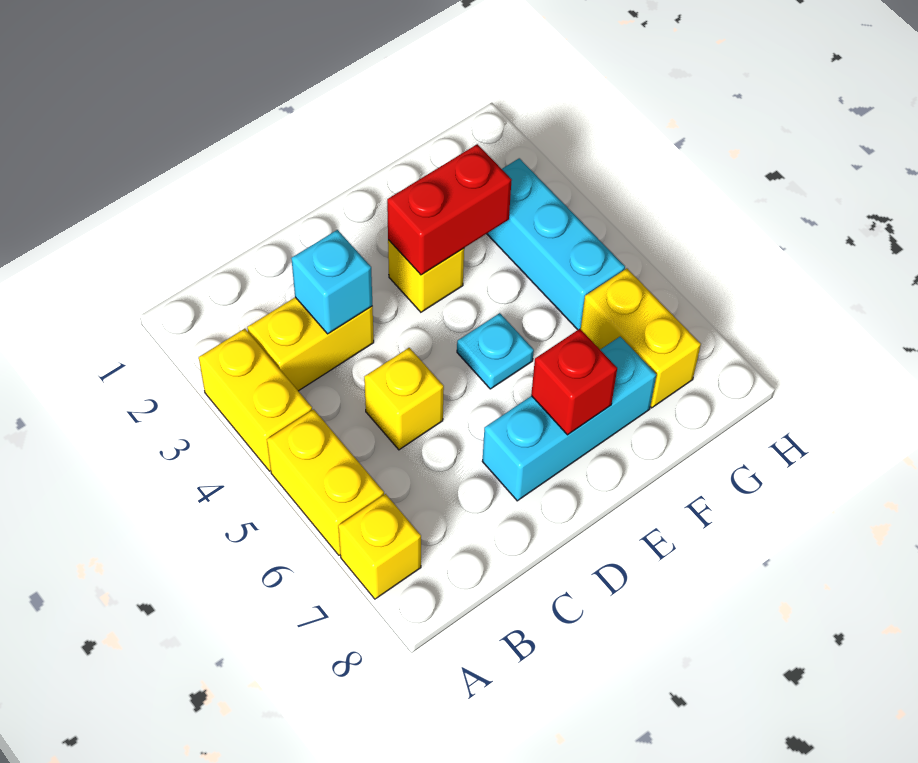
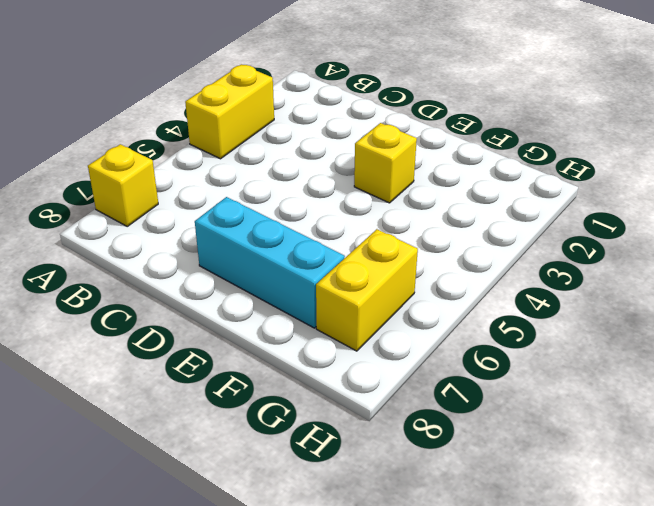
none -> yellow 1x2 brick [267,409,384,555]
none -> yellow 1x2 brick [247,297,374,391]
none -> yellow 1x1 brick [364,348,444,450]

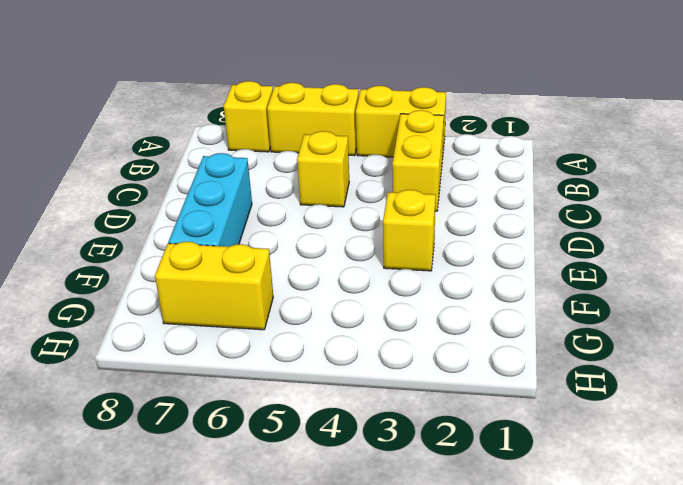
none -> cyan 1x1 plate [457,313,534,389]
none -> cyan 1x3 brick [487,158,625,330]
none -> cyan 1x1 brick [291,230,372,334]

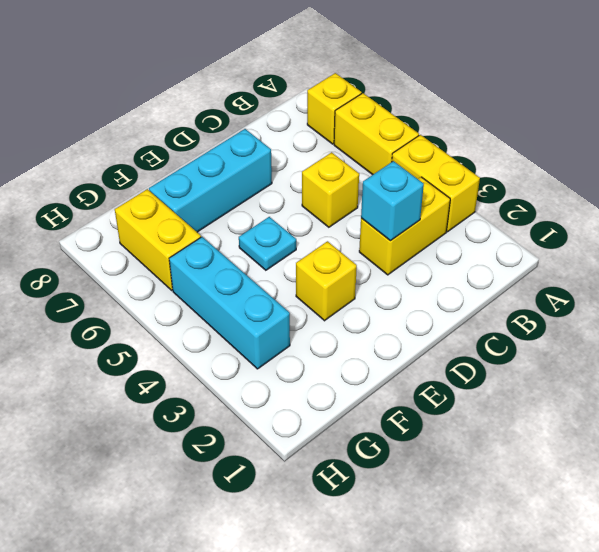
none -> red 1x2 brick [387,144,512,275]
none -> red 1x1 brick [531,329,617,435]

